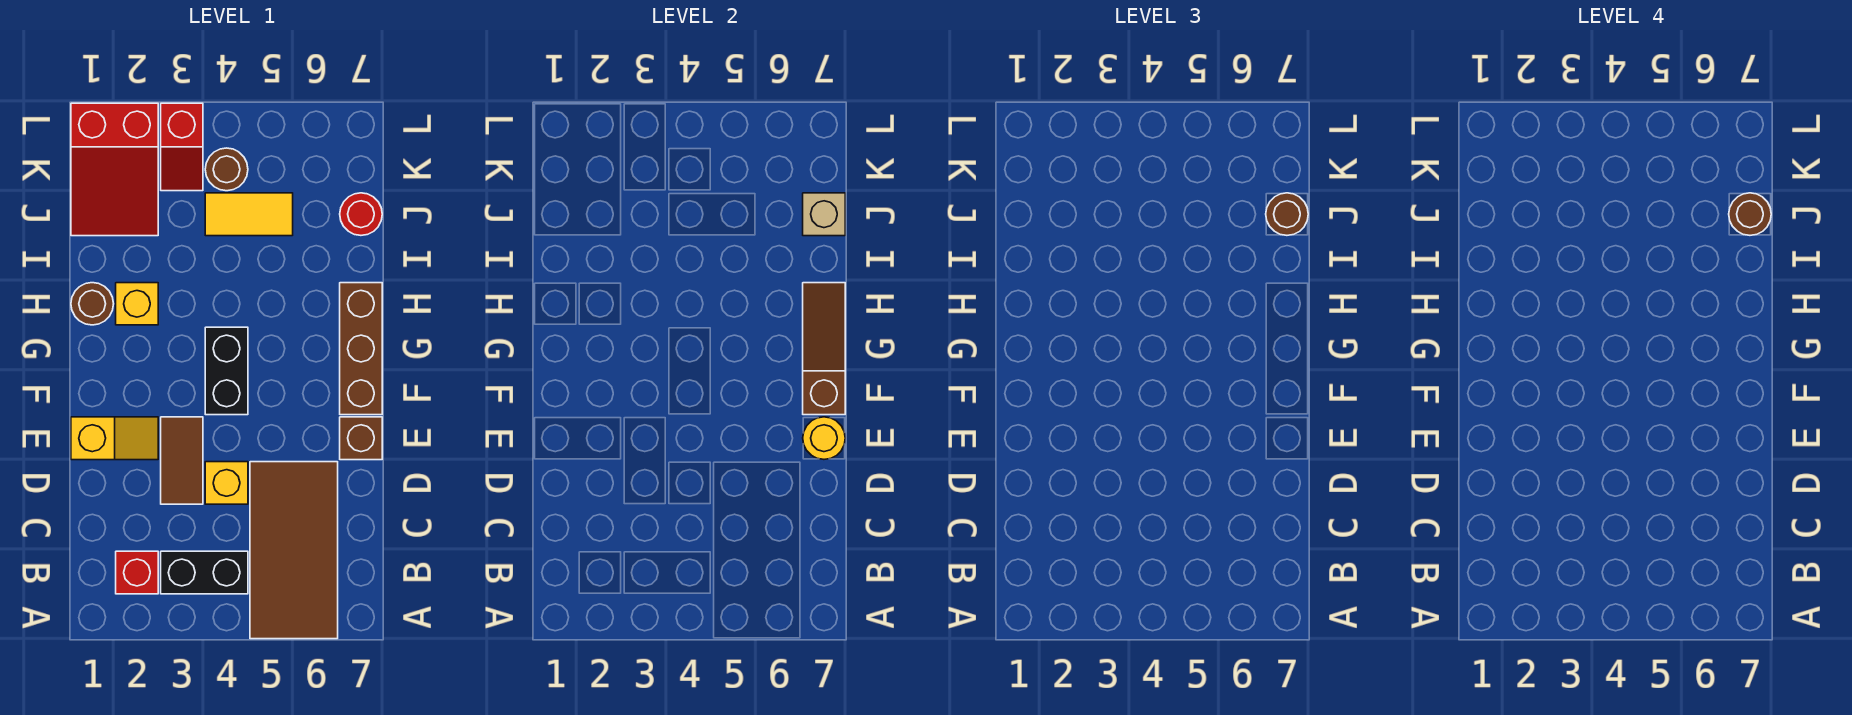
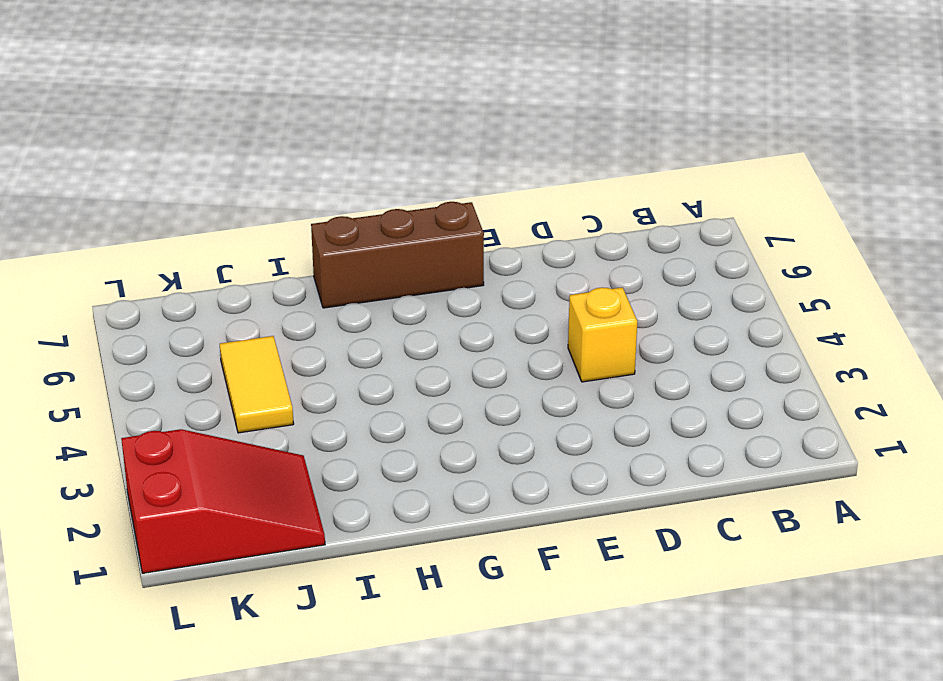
none -> brown 2x4 tile [250,462,338,639]
none -> red 1x1 brick [116,551,158,594]
none -> black 1x2 brick [161,551,248,594]

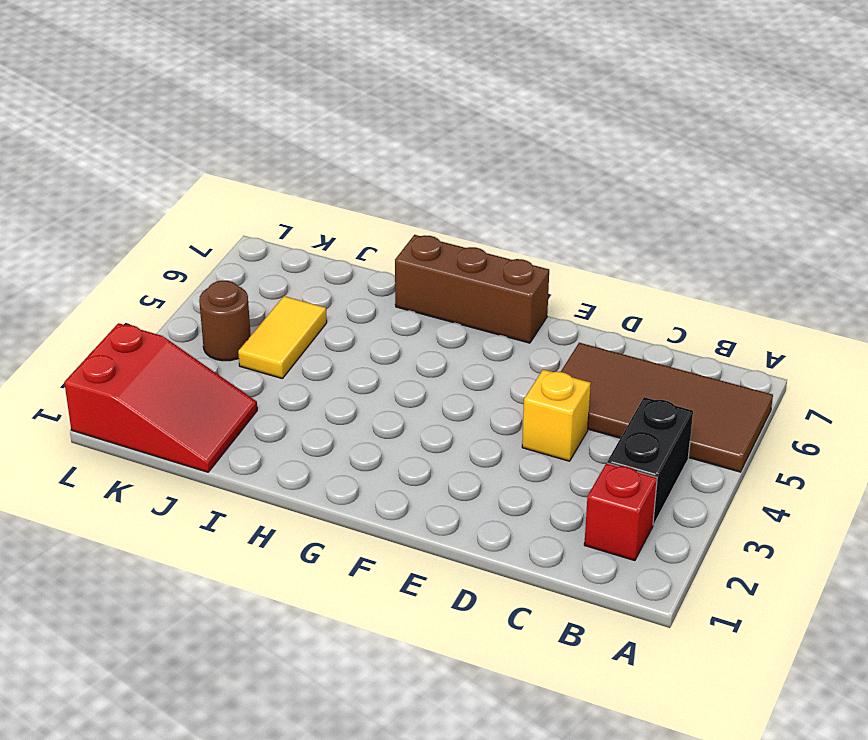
none -> brown 1x2 tile [161,417,203,504]
none -> yellow 1x2 slope [71,417,158,460]
none -> brown 1x1 brick [340,417,382,460]

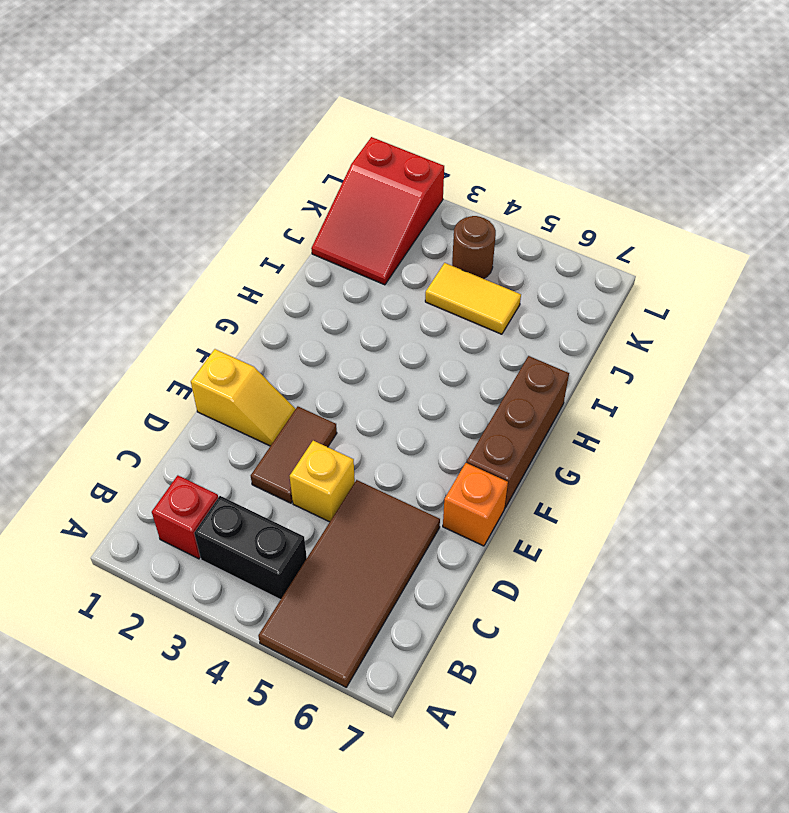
orange 1x1 brick [443,463,508,546] -> brown 1x1 brick [340,417,382,460]
none -> black 1x2 brick [205,327,248,415]
none -> brown 1x1 round brick [71,283,114,325]
none -> yellow 1x1 brick [116,283,158,325]

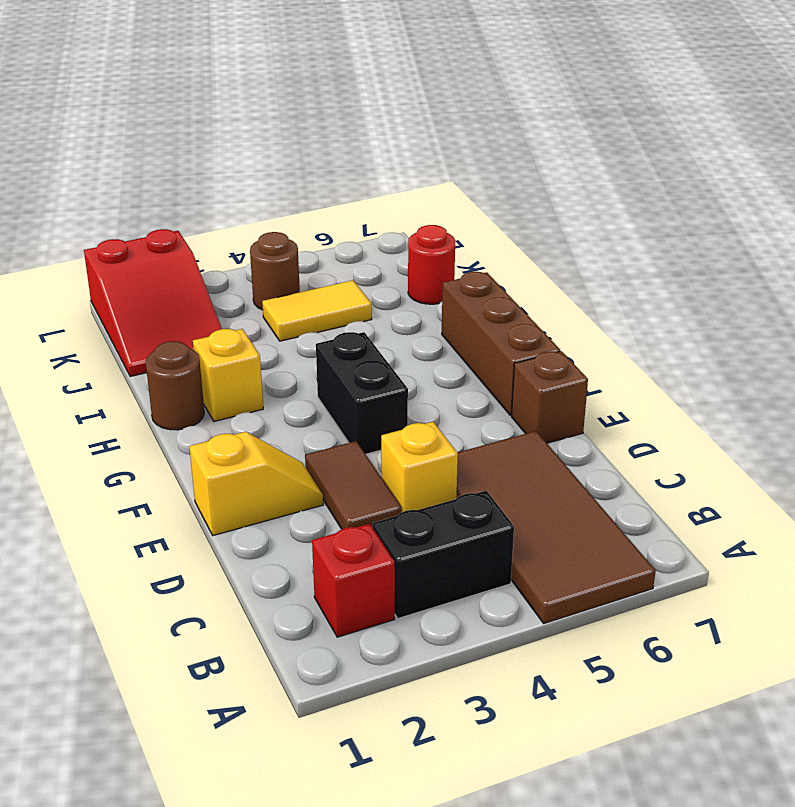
none -> red 1x2 slope [161,103,203,191]
none -> yellow 1x1 round brick [803,417,845,459]
none -> brown 1x3 slope [803,283,845,415]

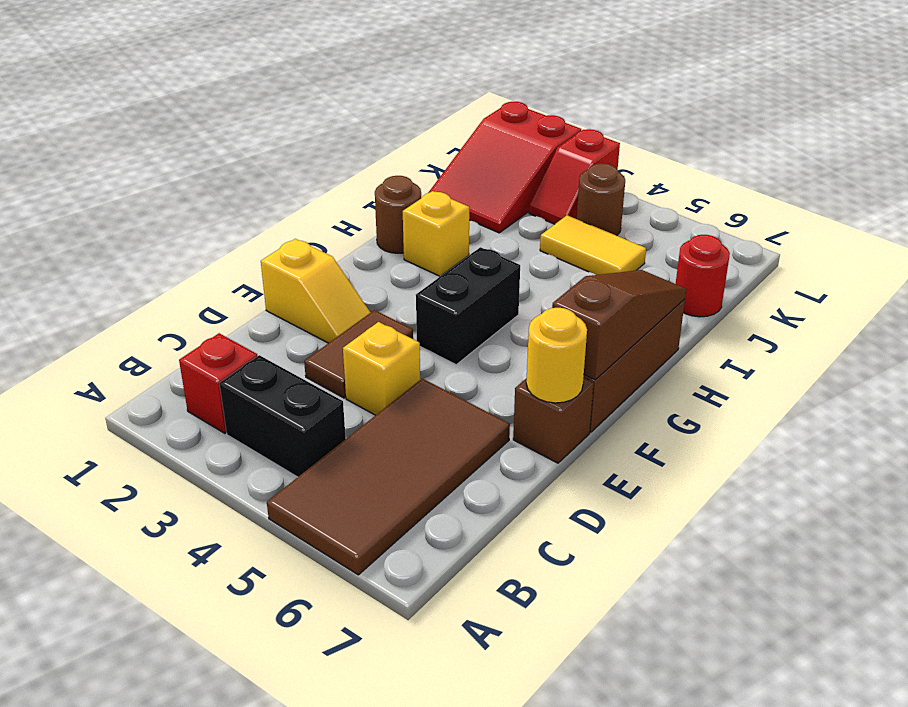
none -> tan 1x1 brick [803,193,845,236]
none -> brown 1x1 round brick [1266,193,1308,235]
none -> brown 1x1 round brick [1729,193,1771,235]

